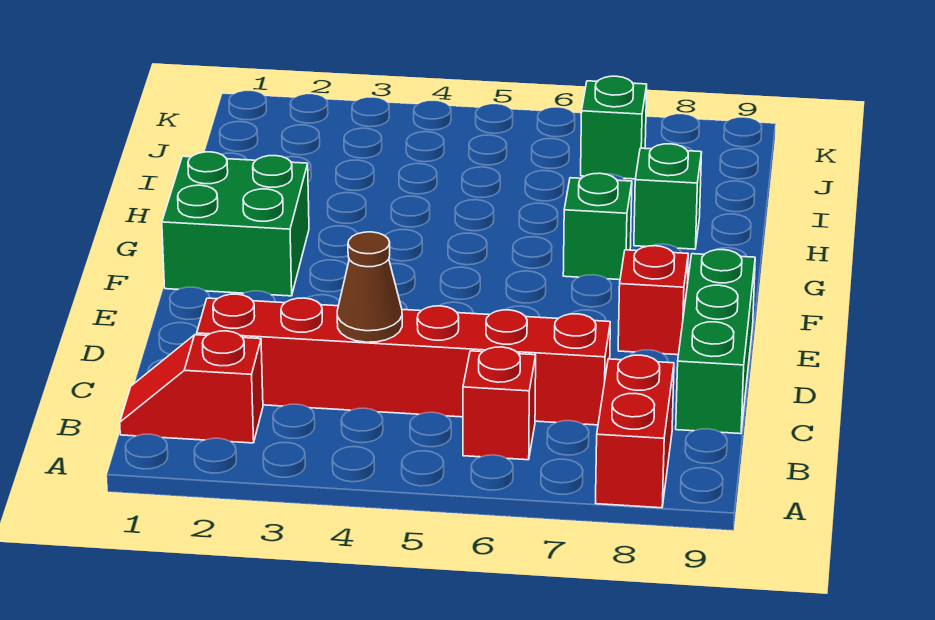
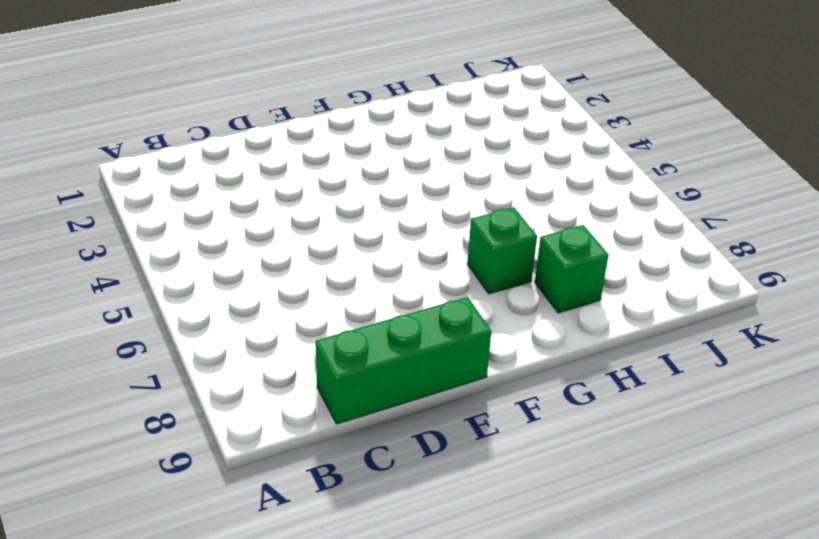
none -> red 1x2 brick [596,355,674,508]
none -> red 1x2 slope [120,331,263,443]

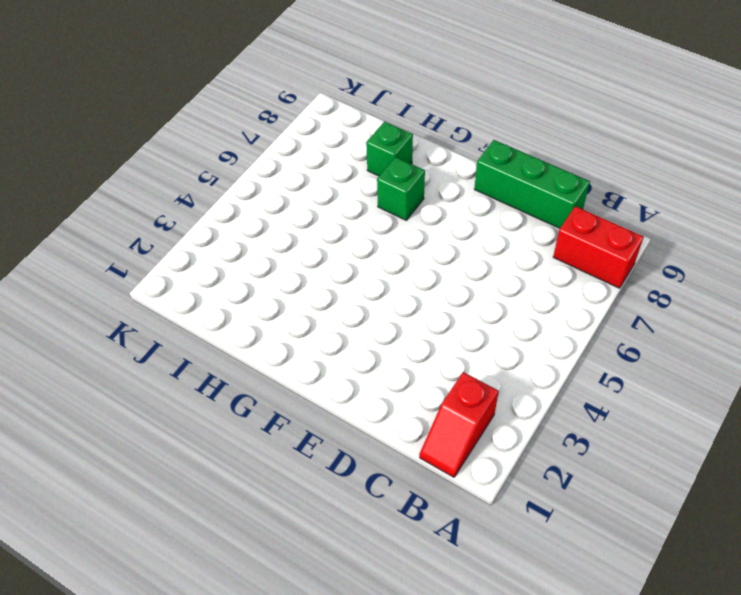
none -> red 1x1 brick [463,347,536,460]
none -> red 1x6 brick [197,294,610,425]

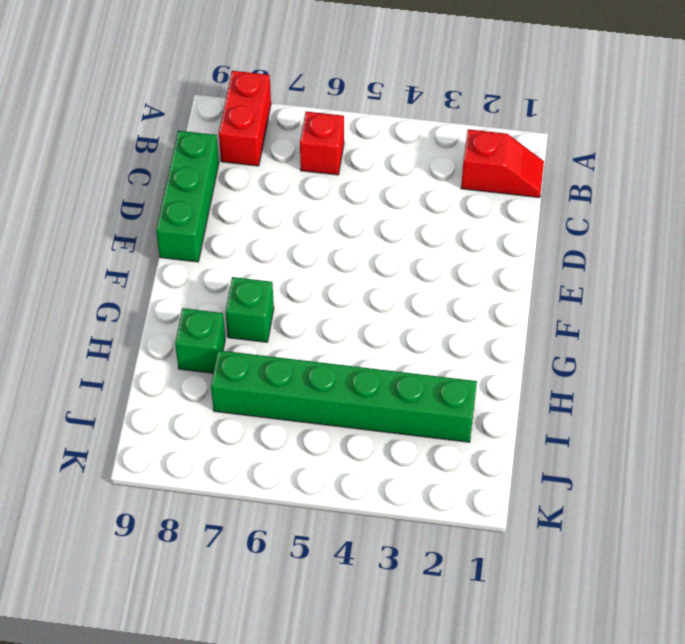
green 1x6 brick [211,350,477,442] -> none
none -> red 1x6 brick [197,294,610,425]
none -> red 1x1 brick [618,246,688,355]

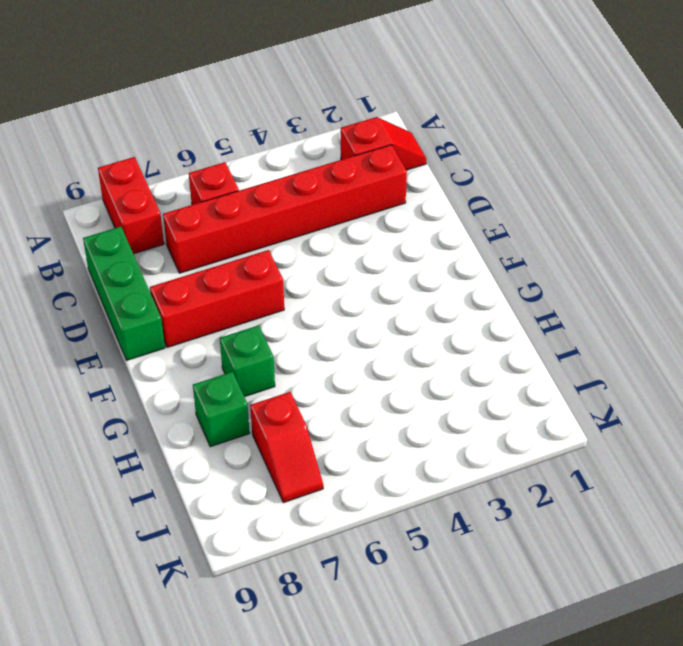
red 1x3 brick [150,250,284,348] -> red 1x1 brick [618,246,688,355]
red 1x2 slope [250,392,323,503] -> green 1x1 brick [581,76,647,179]
none -> green 2x2 brick [162,152,309,296]
none -> brown 1x1 cone [337,232,402,342]

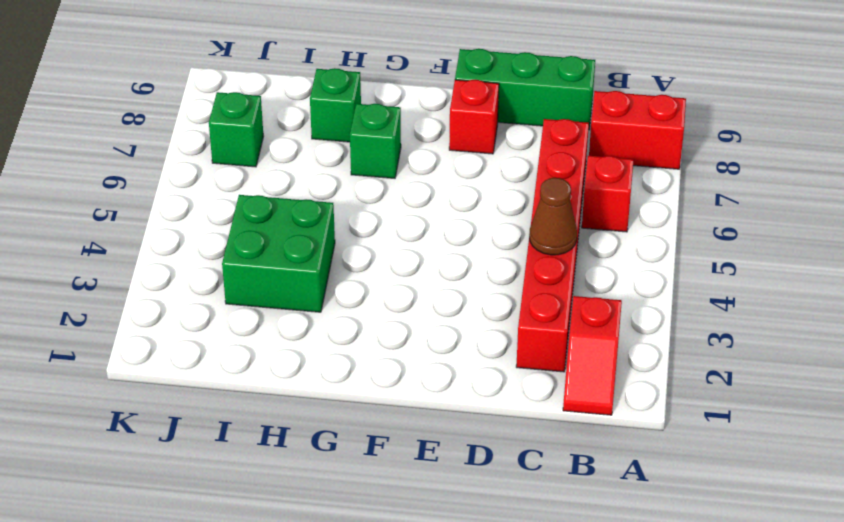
green 2x2 brick [222,195,335,312] -> green 2x2 brick moved to [162,152,309,296]

